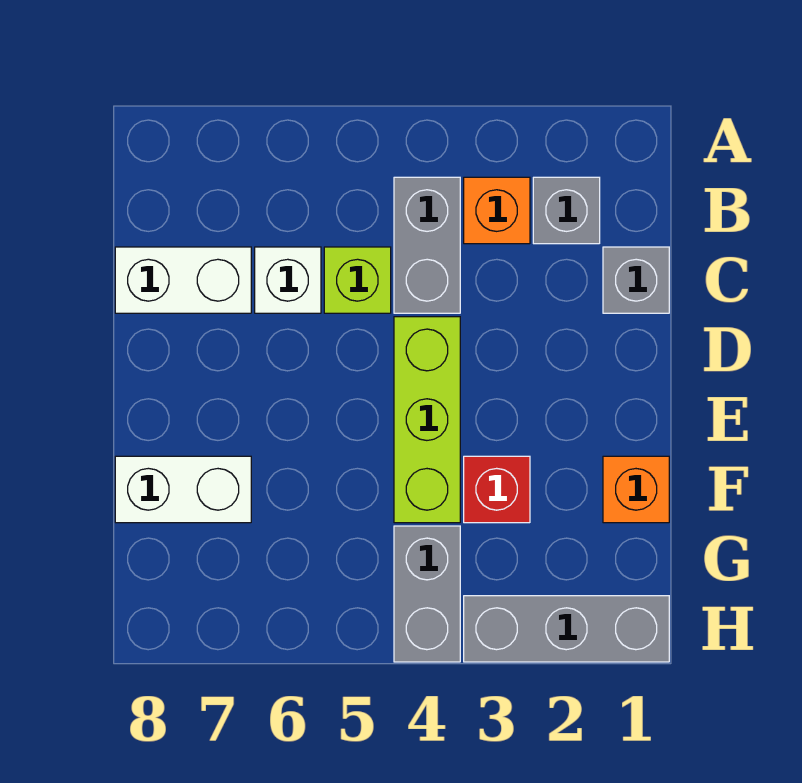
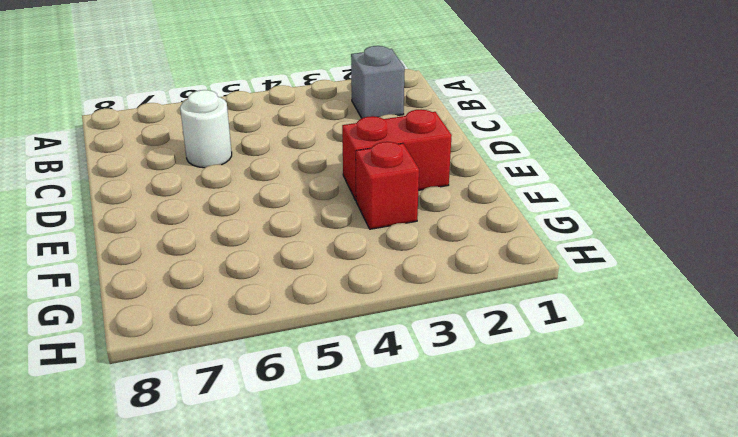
white 1x1 round brick [180,90,232,168] -> white 1x1 brick [255,247,321,313]
red 1x2 brick [342,109,452,200] -> none
none -> orange 1x1 brick [464,177,530,244]
none -> grey 1x2 brick [394,177,460,313]
none -> grey 1x1 brick [603,247,669,313]

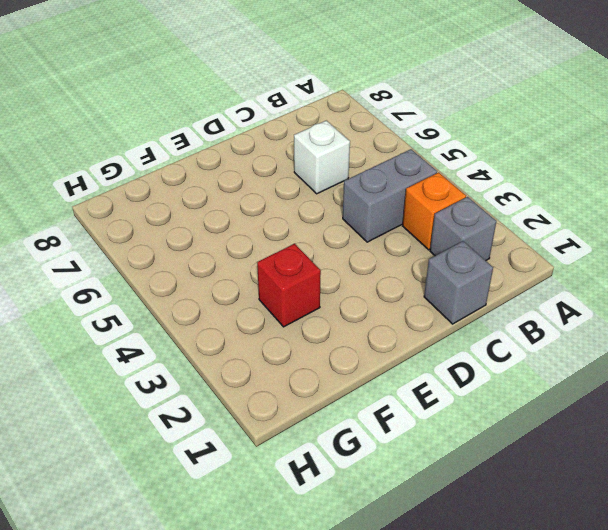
none -> lime 1x1 brick [324,247,391,313]
none -> white 1x2 brick [115,247,251,313]
none -> lime 1x3 brick [394,317,460,523]

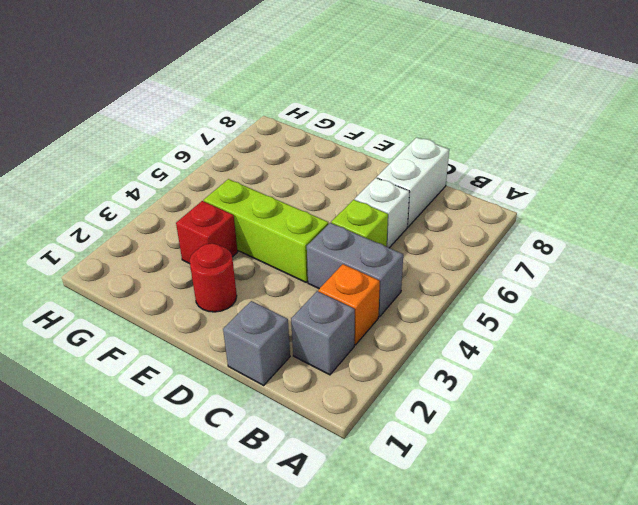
red 1x1 round brick [190,243,237,312] -> none
none -> orange 1x1 brick [603,456,669,523]
none -> white 1x2 brick [115,456,251,523]
none -> grey 1x2 brick [394,526,460,662]

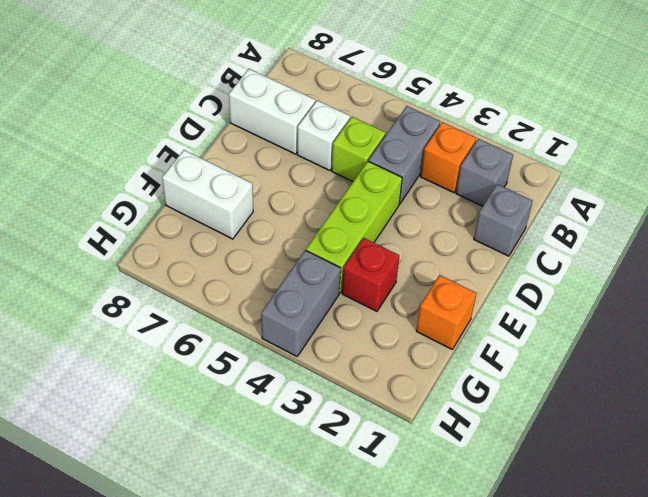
none -> grey 1x3 brick [464,596,669,662]

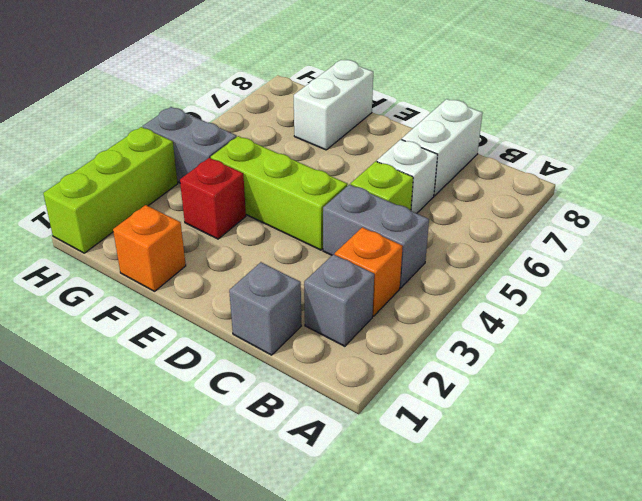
lime 1x3 brick [43,127,178,253] -> grey 1x3 brick [464,596,669,662]

